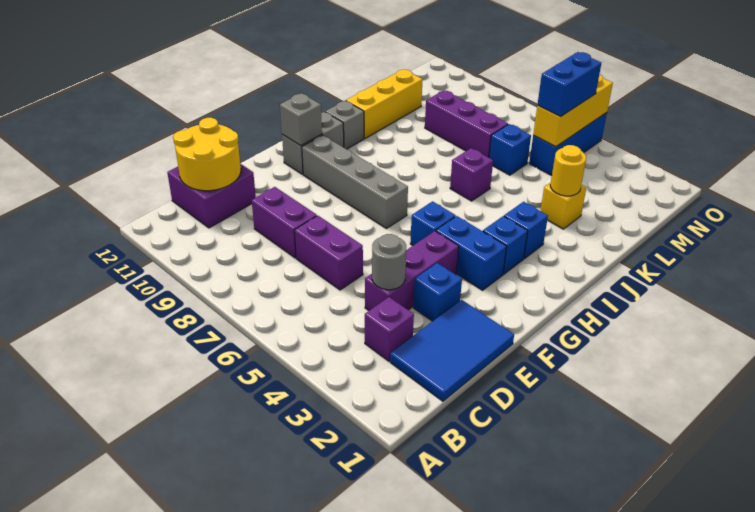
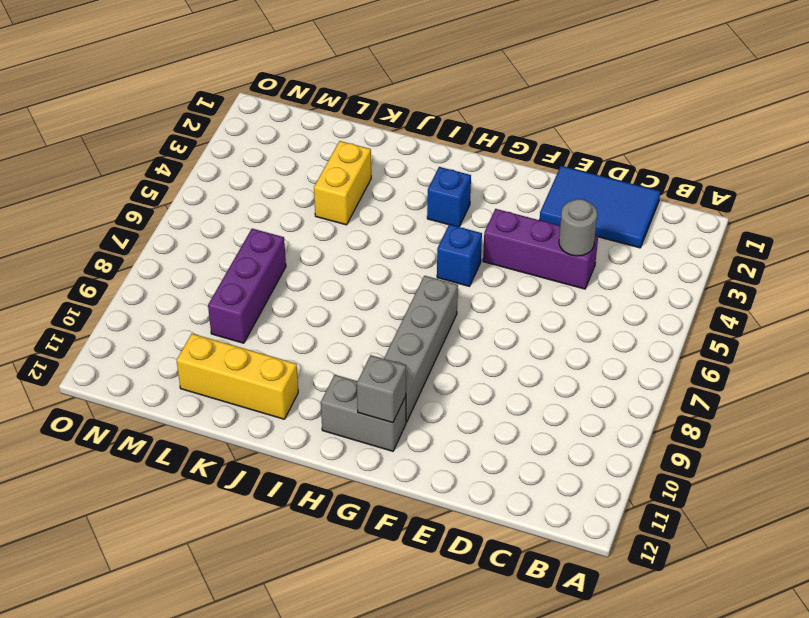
yellow 1x2 brick [314,141,371,225] -> yellow 1x1 brick [541,182,587,229]
none -> purple 1x1 brick [365,297,414,361]
none -> purple 2x2 brick [167,164,256,228]
none -> purple 1x2 brick [295,216,363,290]

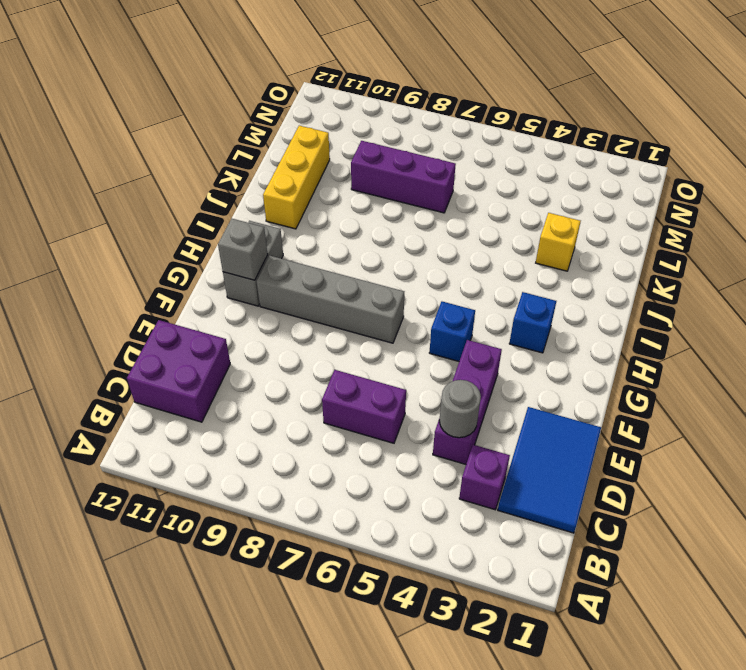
none -> purple 1x2 brick [252,187,317,258]
none -> blue 1x1 brick [413,263,462,321]
none -> blue 1x2 brick [436,216,507,290]

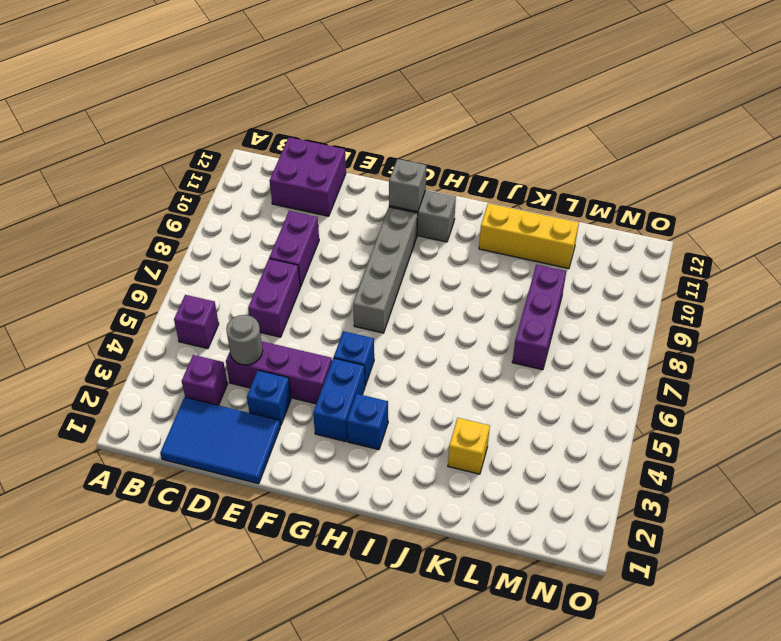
purple 1x1 brick [174,295,219,349] -> purple 1x1 brick moved to [450,148,493,201]
none -> blue 1x1 brick [504,202,548,259]
none -> grey 1x1 brick [325,101,364,149]
none -> blue 1x1 brick [489,124,531,175]

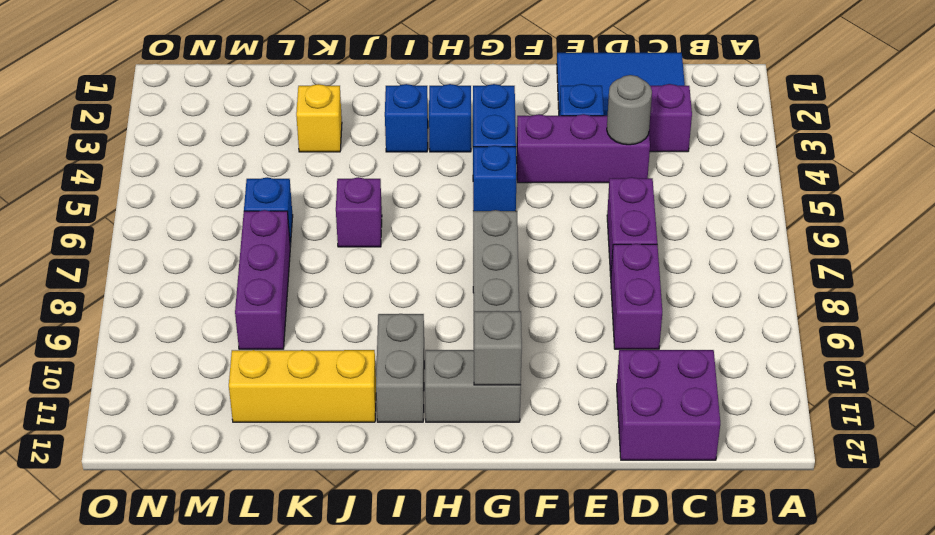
grey 1x2 brick [376,314,424,422] -> grey 1x1 brick [325,101,364,149]
none -> blue 1x3 brick [529,113,607,175]
none -> yellow 2x2 round brick [173,118,241,191]
none -> yellow 1x1 round brick [550,145,586,196]

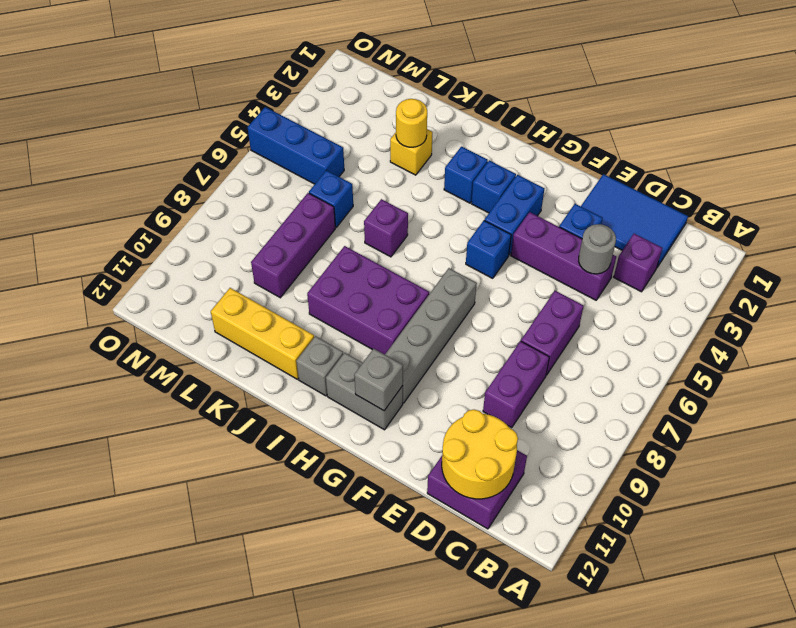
purple 2x3 brick [307,246,429,354] -> none
none -> yellow 1x3 brick [533,74,613,147]
none -> blue 1x2 brick [537,52,601,116]

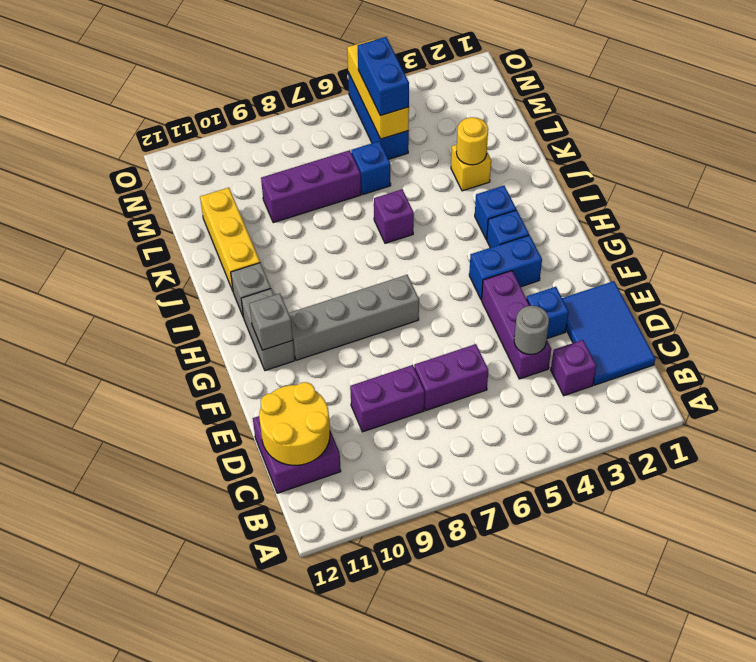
none -> blue 1x1 brick [410,201,456,246]

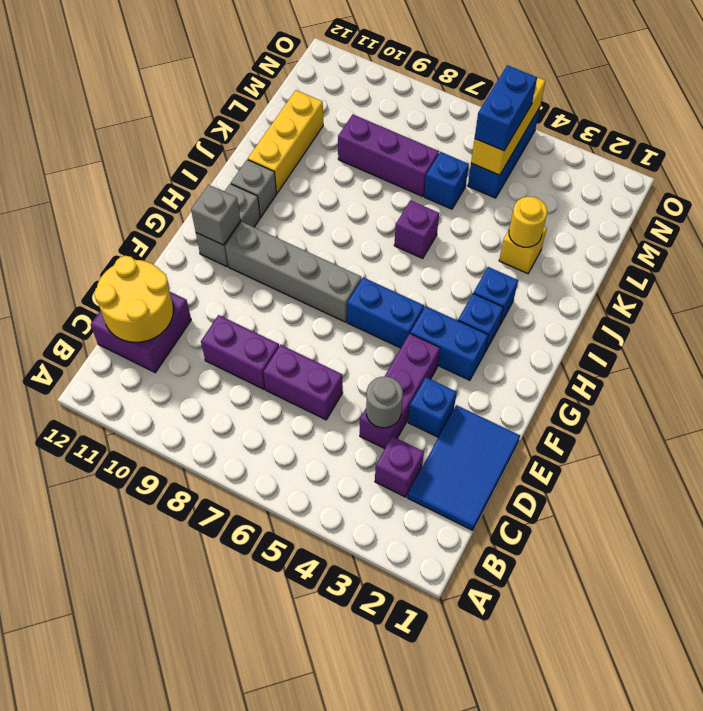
blue 1x2 brick [347,277,424,348] -> blue 1x1 brick [410,201,456,246]

